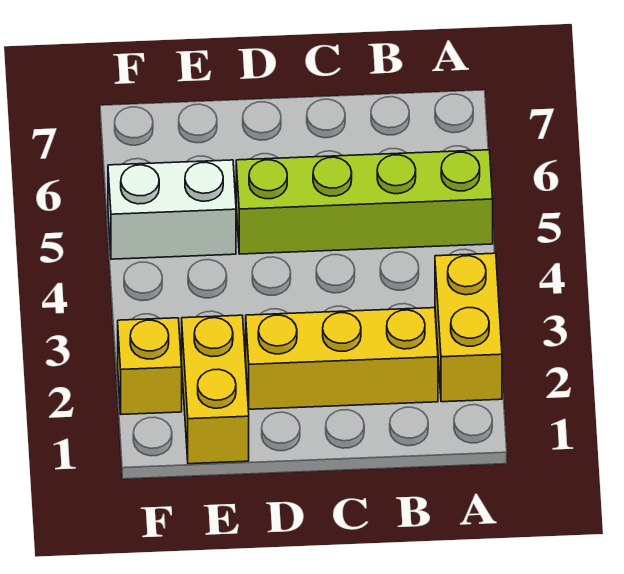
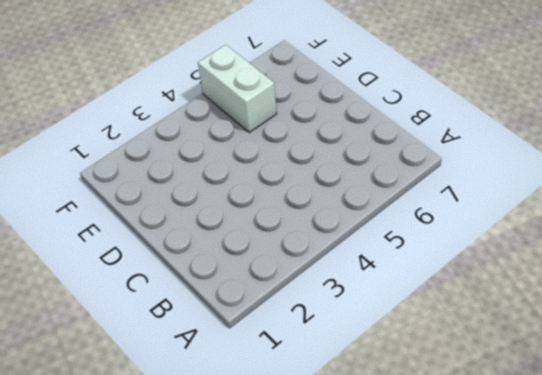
none -> yellow 1x2 brick [435,253,502,402]
none -> lime 1x4 brick [236,150,493,254]

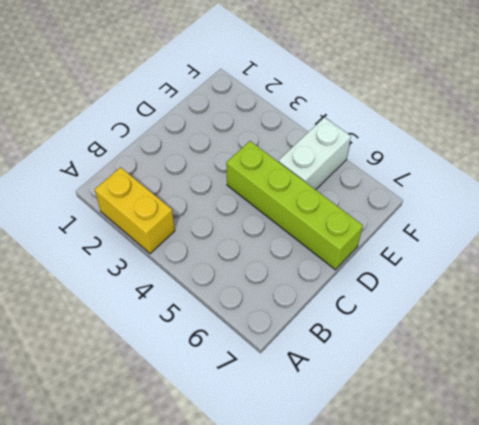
lime 1x4 brick [226,141,363,270] -> lime 1x4 brick turned to [236,150,493,254]
none -> yellow 1x3 brick [246,308,438,409]
none -> yellow 1x2 brick [182,315,249,464]

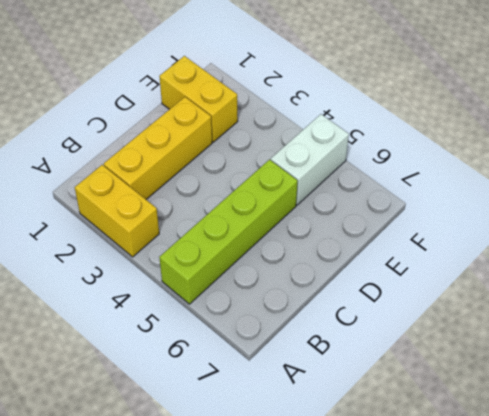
none -> yellow 1x1 brick [118,318,182,414]

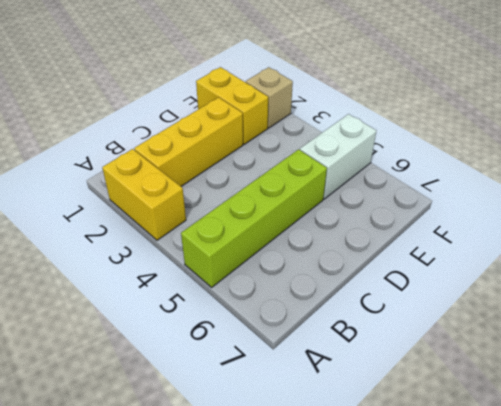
tan 1x1 brick [246,67,293,128] -> yellow 1x1 brick [118,318,182,414]

